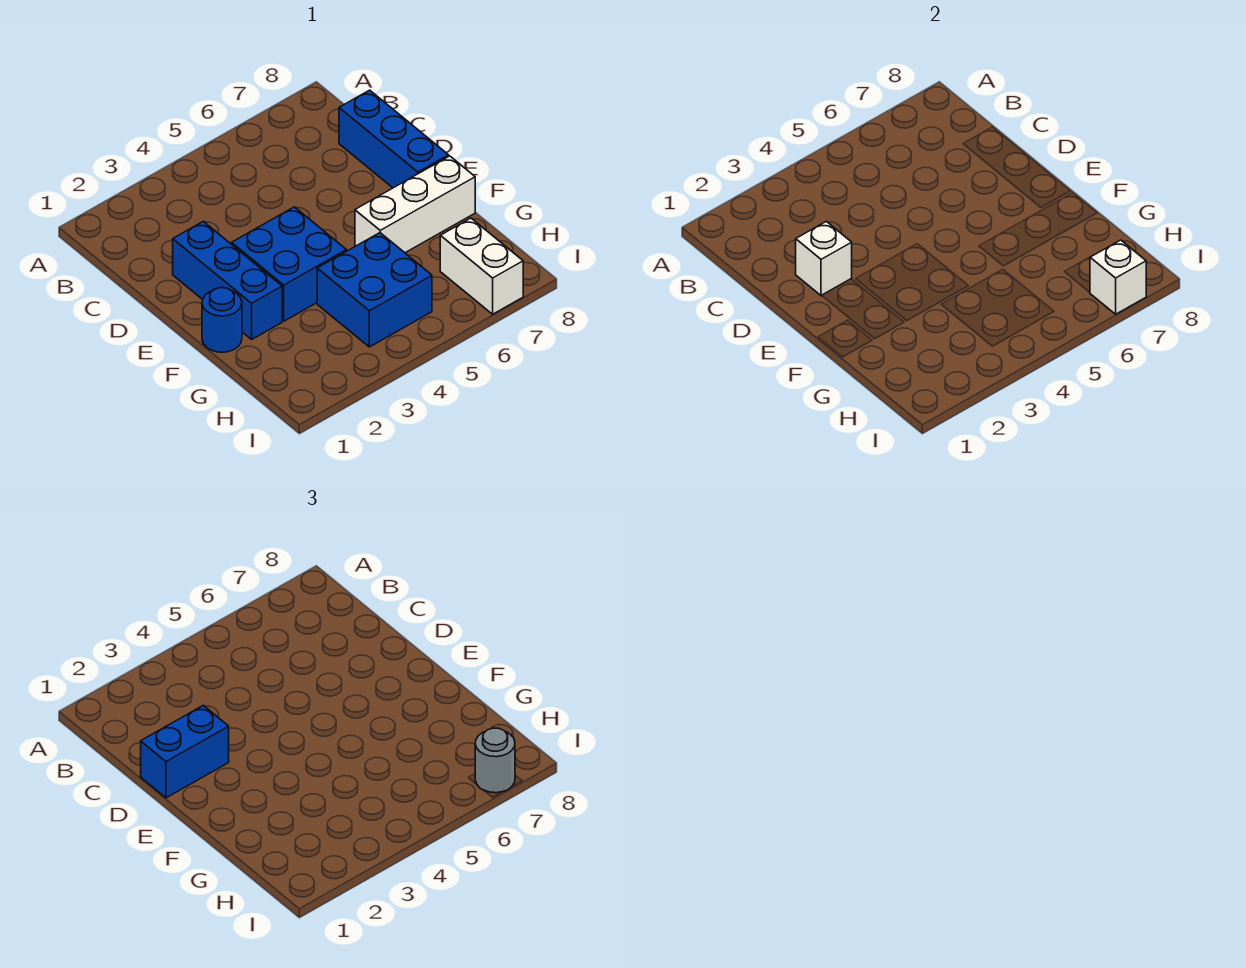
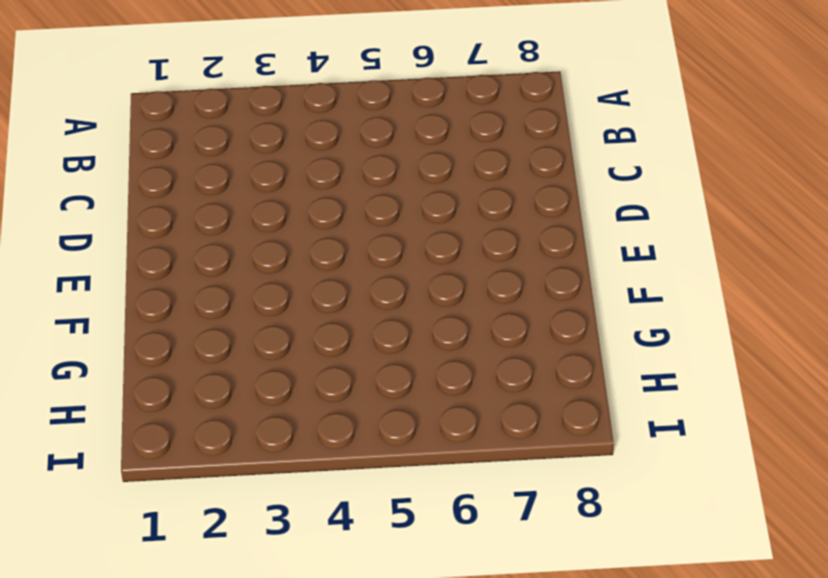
none -> blue 1x3 brick [339,90,449,188]
none -> blue 1x3 brick [173,221,282,339]

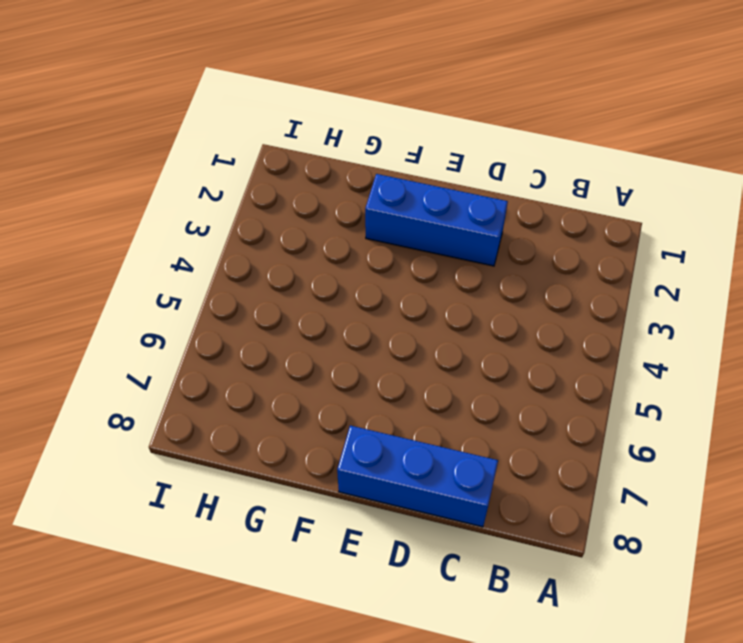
none -> blue 2x2 brick [232,207,347,321]
none -> blue 1x1 round brick [202,288,242,352]

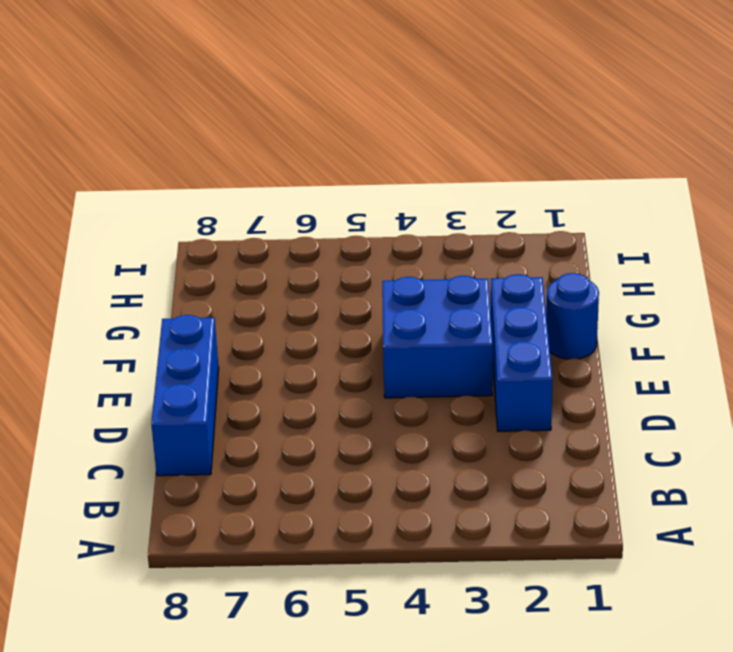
none -> white 1x3 brick [355,156,475,253]
none -> blue 2x2 brick [317,233,432,347]

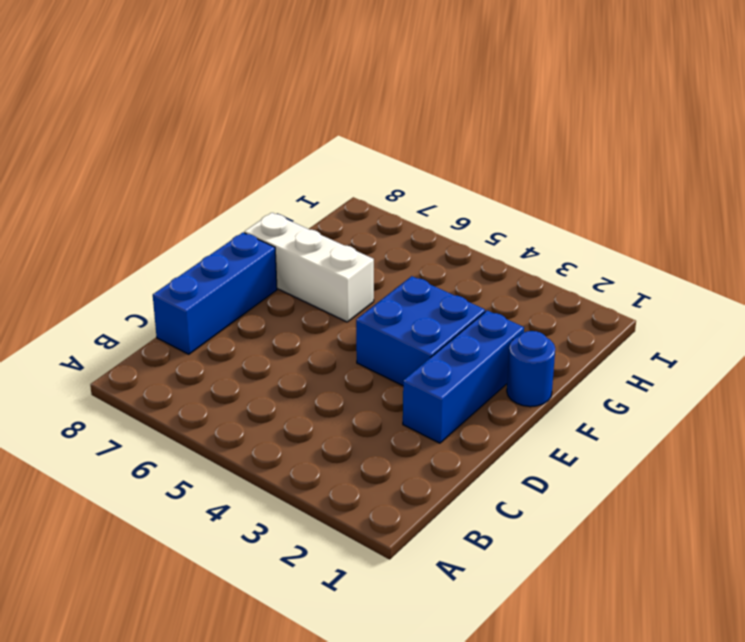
none -> blue 2x2 brick [317,233,432,347]
none -> white 1x2 brick [440,218,523,314]

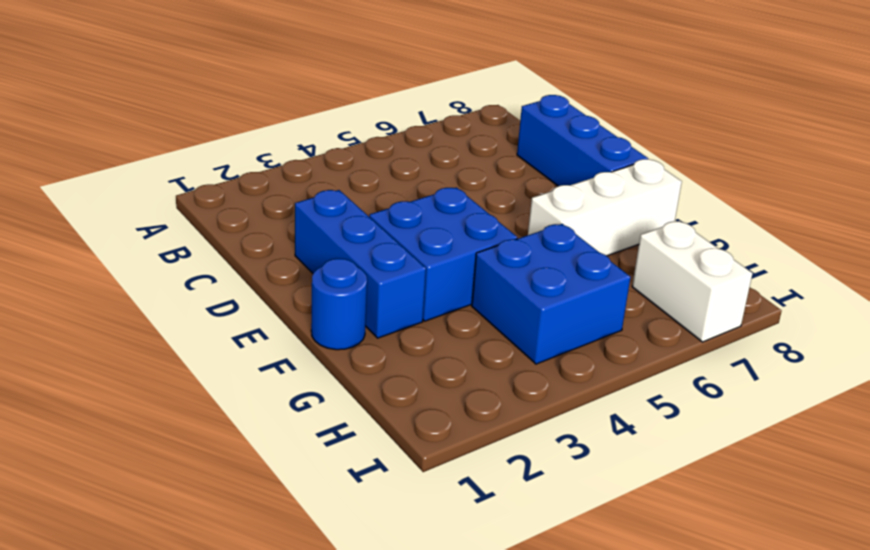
none -> white 1x1 brick [796,221,852,296]
none -> white 1x1 brick [1090,240,1146,314]

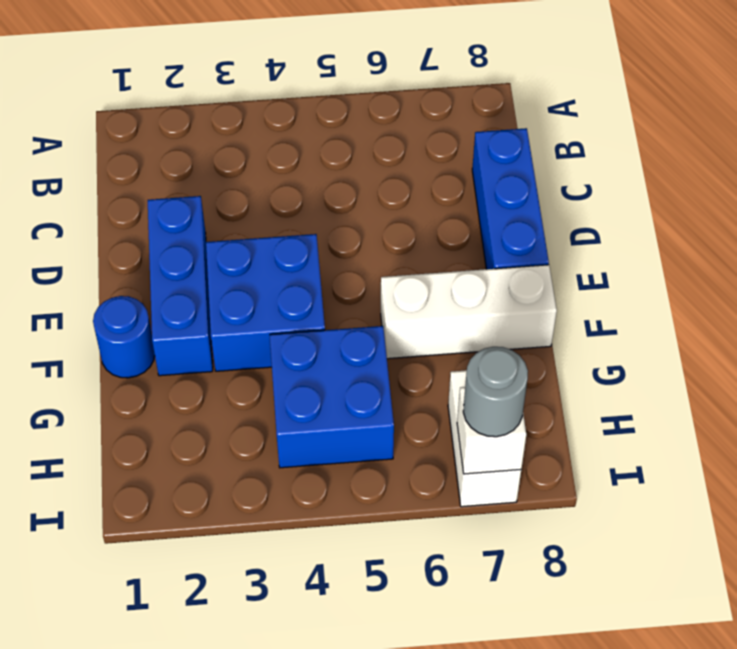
none -> white 1x1 brick [796,221,852,296]
none -> blue 1x2 brick [141,705,229,798]

